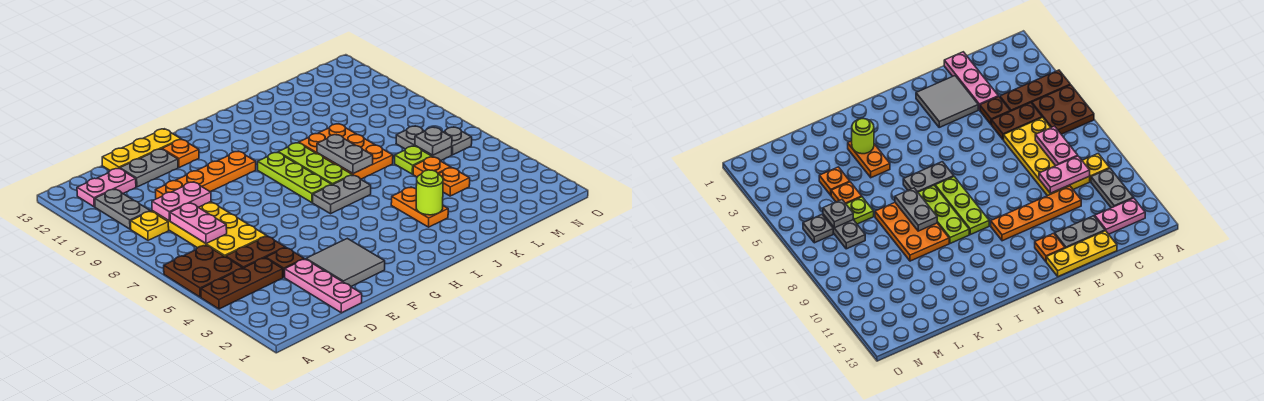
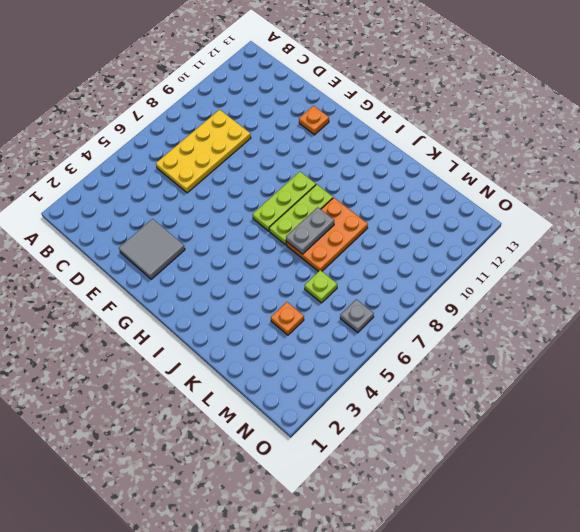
none -> brown 1x3 plate [201,258,283,309]
none -> brown 2x2 plate [164,245,242,297]
none -> yellow 1x1 plate [131,211,169,240]

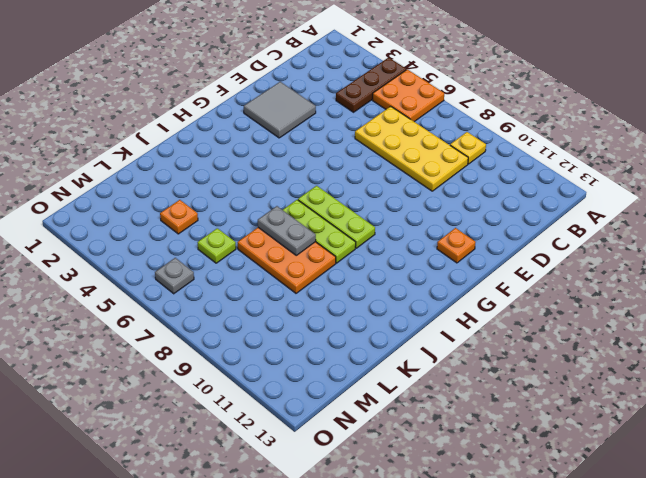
orange 2x2 plate [372,69,444,122] -> brown 2x2 plate [164,245,242,297]
none -> grey 1x2 plate [95,189,150,229]
none -> pink 1x2 plate [77,168,136,207]
none -> brown 1x2 plate [226,236,285,268]

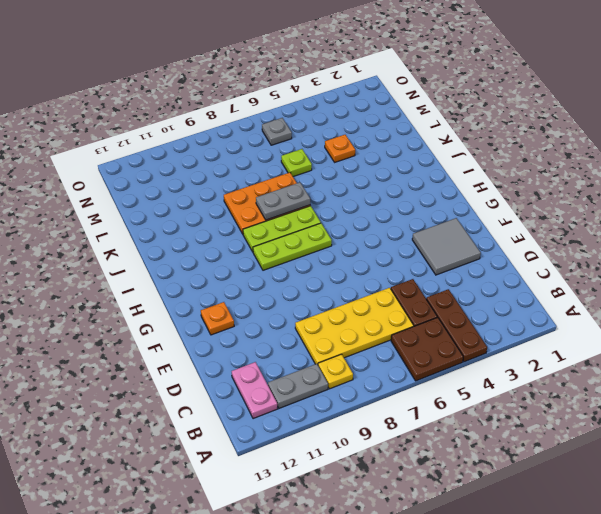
none -> pink 1x3 plate [285,259,362,313]
none -> brown 1x1 plate [266,248,304,277]
none -> orange 1x4 plate [156,151,256,199]

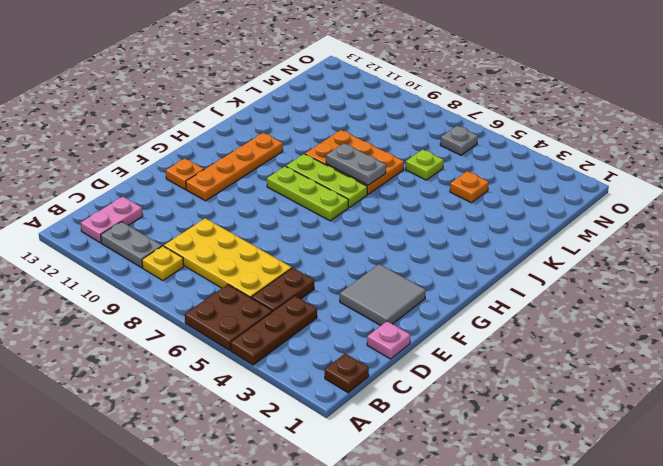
brown 1x1 plate [325,354,369,393] -> brown 1x1 plate moved to [266,248,304,277]
pink 1x1 plate [367,321,410,359] -> pink 1x3 plate [285,259,362,313]
orange 1x4 plate [186,133,283,201] -> orange 1x4 plate moved to [156,151,256,199]
none -> grey 1x2 plate [120,149,178,187]
none -> yellow 1x3 plate [102,129,181,171]
none -> grey 1x2 plate [313,175,371,214]

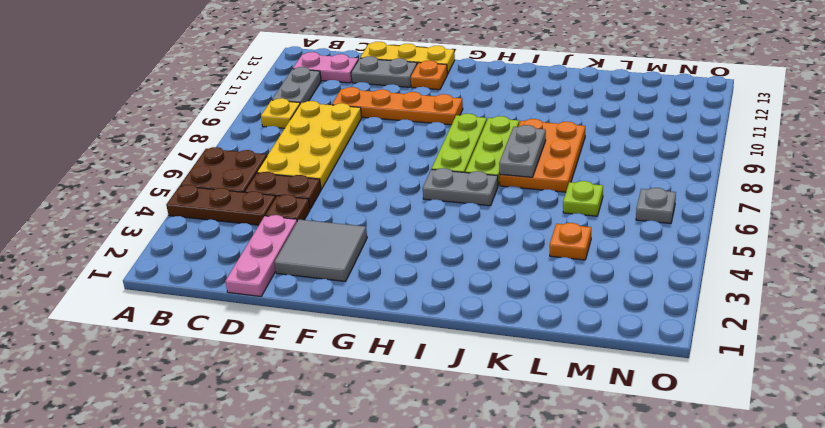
none -> orange 1x2 plate [391,187,448,227]
none -> orange 1x1 plate [413,157,451,177]
none -> grey 1x2 plate [396,126,452,161]

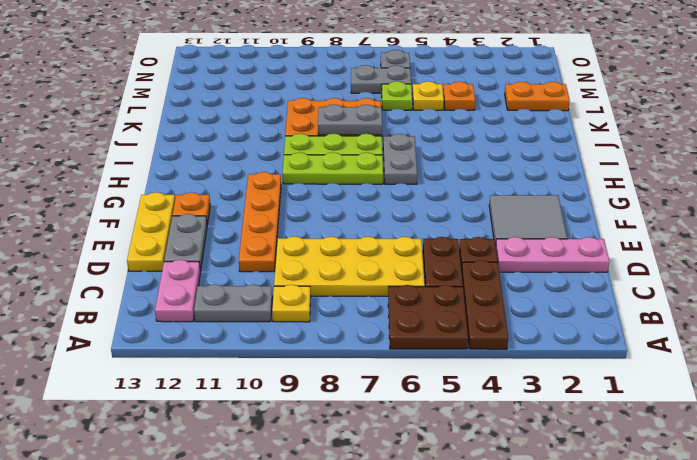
orange 1x2 plate [505,82,570,111] -> orange 1x2 plate moved to [391,187,448,227]
yellow 1x1 plate [412,81,444,110] -> orange 1x1 plate [413,157,451,177]
none -> pink 1x2 plate [170,203,227,244]
none -> pink 1x2 plate [152,182,211,221]
none -> lime 1x1 round brick [416,170,443,215]

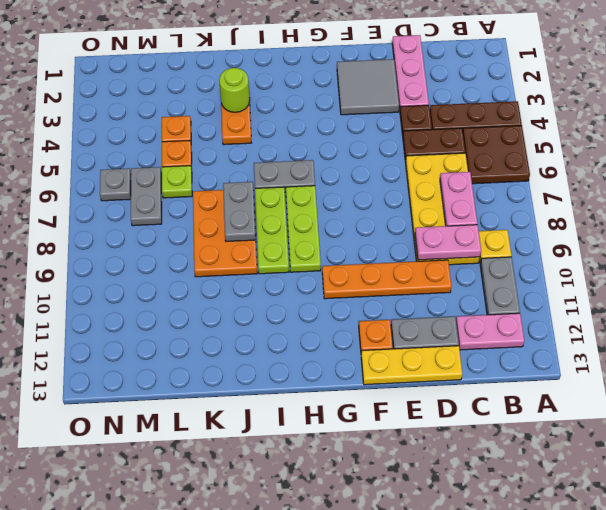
none -> grey 1x1 plate [415,127,452,155]

